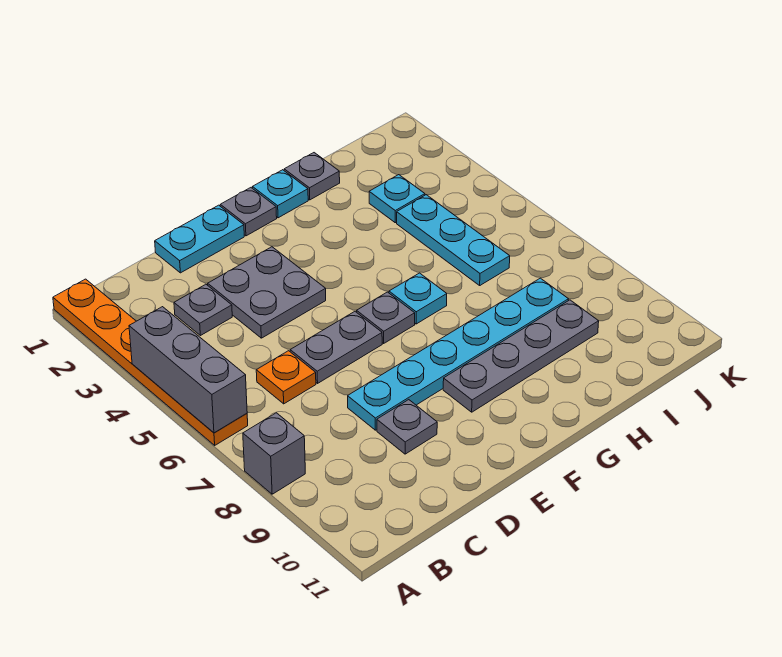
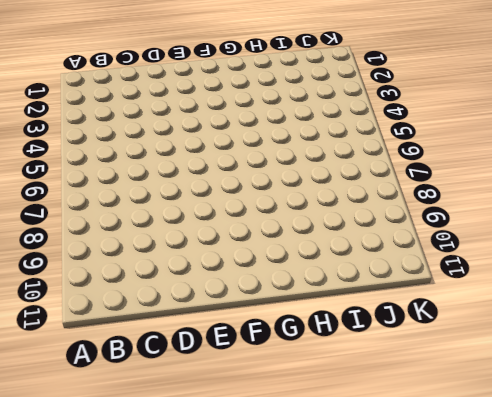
none -> orange 1x6 plate [53,279,248,445]
none -> grey 1x1 brick [243,413,305,494]
none -> grey 1x1 plate [174,284,232,336]

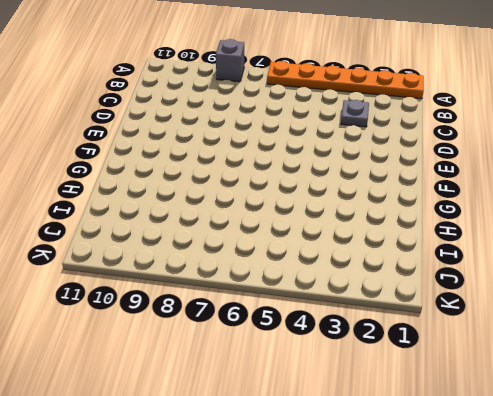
none -> orange 1x1 plate [256,351,316,404]
none -> cyan 1x2 plate [155,205,244,273]
none -> grey 2x2 plate [208,247,326,338]

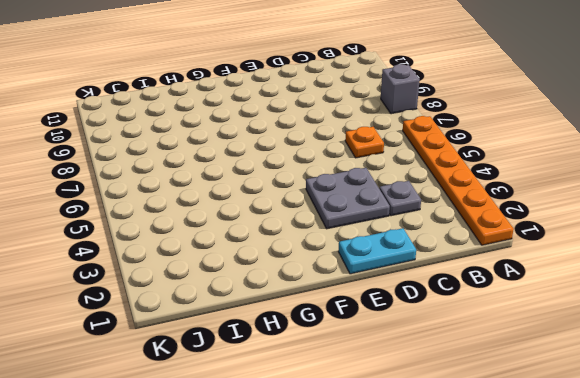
none -> grey 1x2 plate [290,312,382,383]
none -> cyan 1x6 plate [348,278,569,430]
none -> grey 1x1 plate [377,400,437,454]

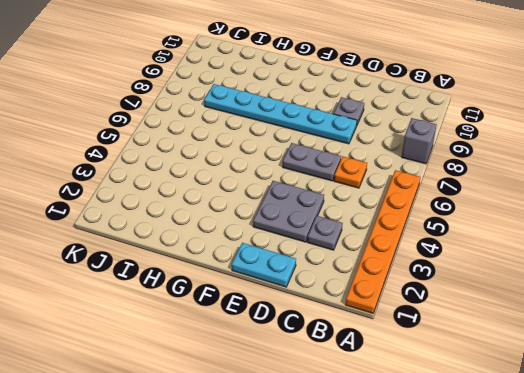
none -> grey 1x1 plate [220,188,277,236]
none -> grey 1x1 plate [357,292,415,343]
none -> grey 1x4 plate [443,300,599,412]

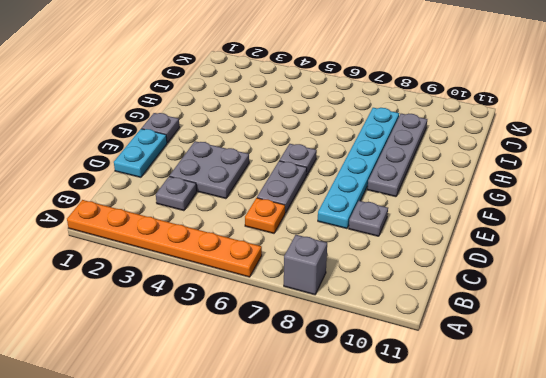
none -> cyan 1x1 plate [253,170,308,218]
none -> cyan 1x1 plate [389,273,447,324]
none -> grey 1x1 plate [284,153,340,200]

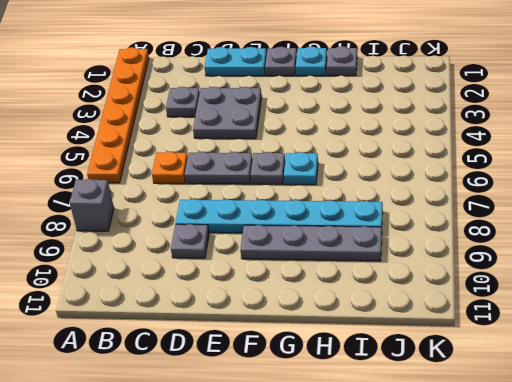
none -> cyan 1x1 plate [369,175,425,223]
none -> cyan 1x3 plate [397,195,510,285]
none -> grey 1x3 brick [129,307,247,433]

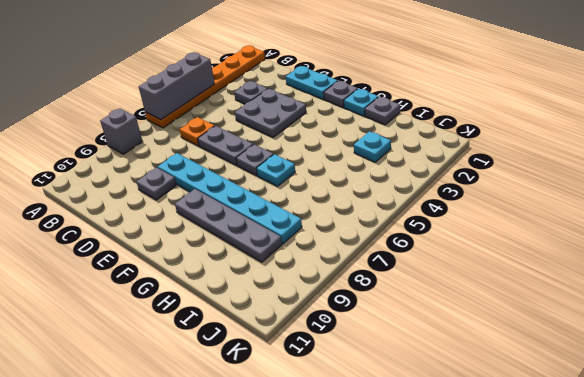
none -> cyan 1x3 plate [397,195,510,285]

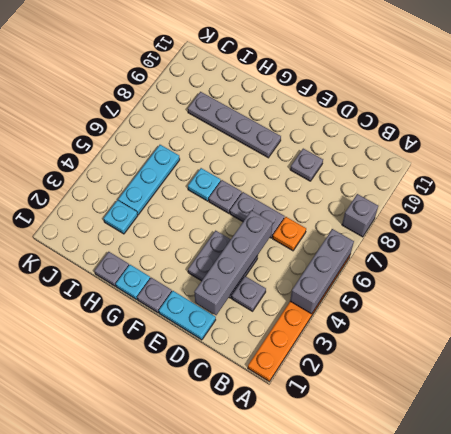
grey 1x4 brick [194,210,272,315] -> none
none -> cyan 1x6 plate [348,278,569,430]

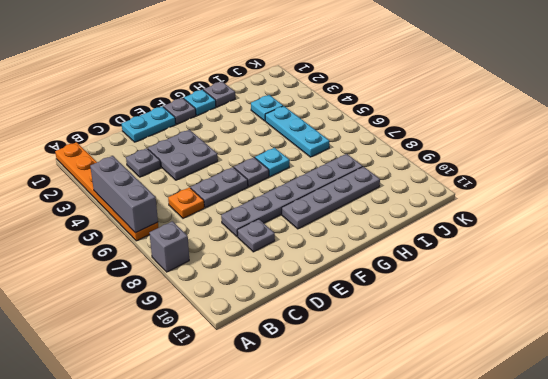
grey 1x6 plate [221,154,363,237] -> cyan 1x6 plate [348,278,569,430]

